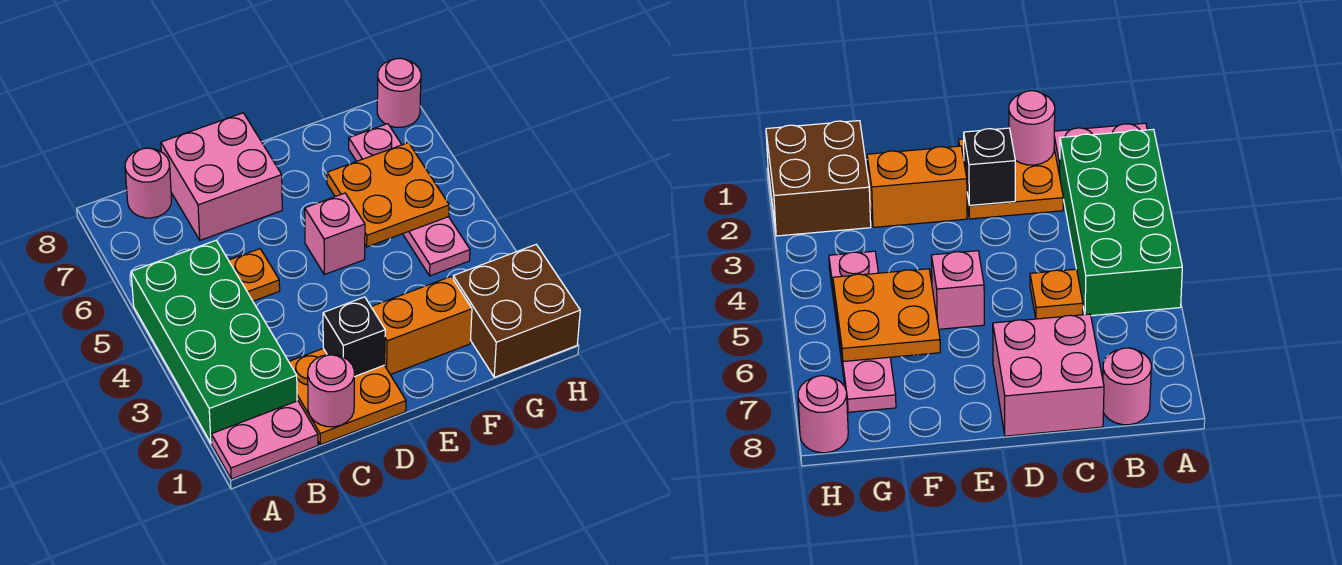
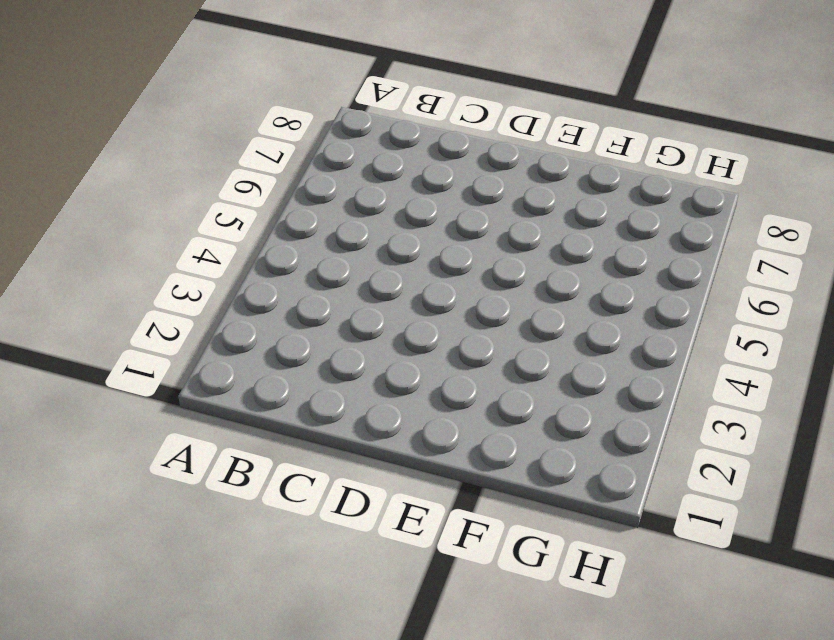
none -> pink 1x2 plate [211,401,318,479]
none -> green 2x4 brick [131,240,297,443]
none -> pink 1x1 round brick [125,148,172,218]

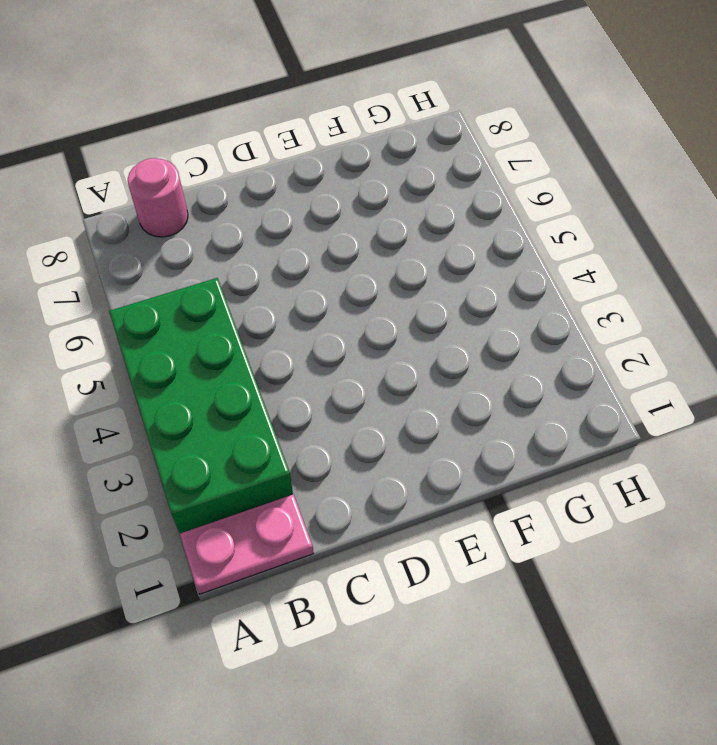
none -> orange 2x2 plate [289,348,406,445]
none -> orange 1x1 plate [229,249,280,301]
none -> pink 2x2 brick [161,113,282,240]

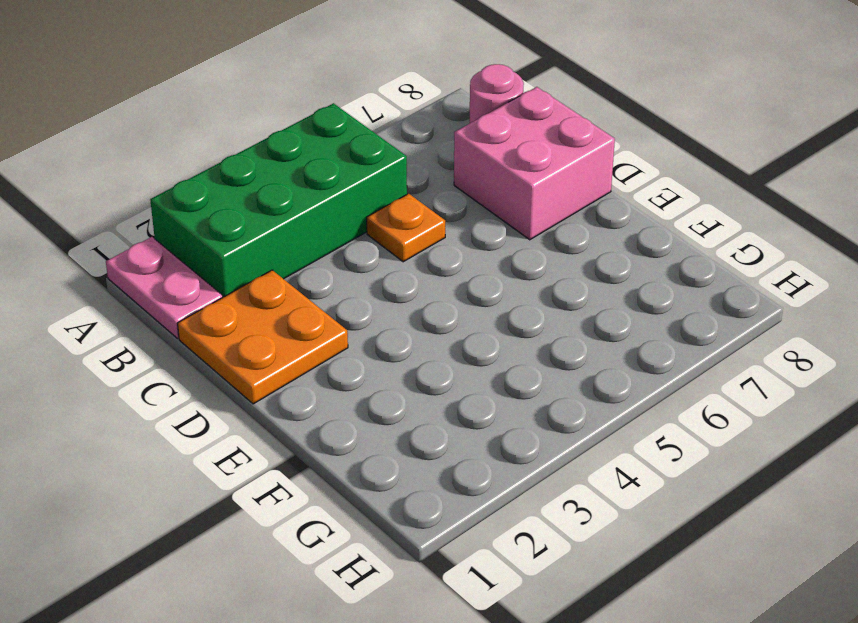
none -> orange 1x2 brick [371,277,472,375]
none -> pink 1x1 brick [305,193,365,275]
none -> brown 2x2 brick [453,245,580,377]

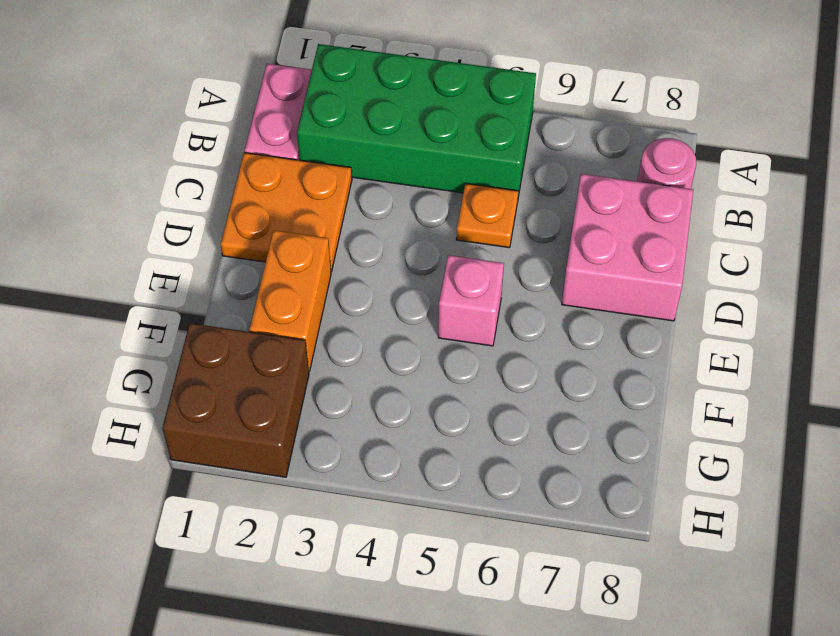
none -> pink 1x4 plate [349,124,470,276]
none -> pink 1x1 round brick [377,58,421,127]
none -> pink 1x1 round brick [308,355,354,427]

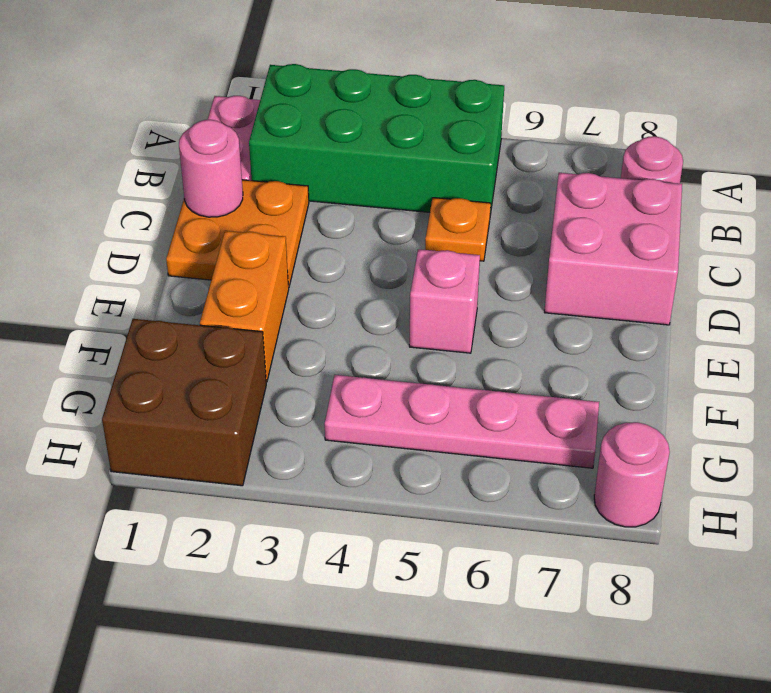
none -> black 1x1 brick [323,297,385,377]
none -> orange 2x2 plate [327,143,449,247]

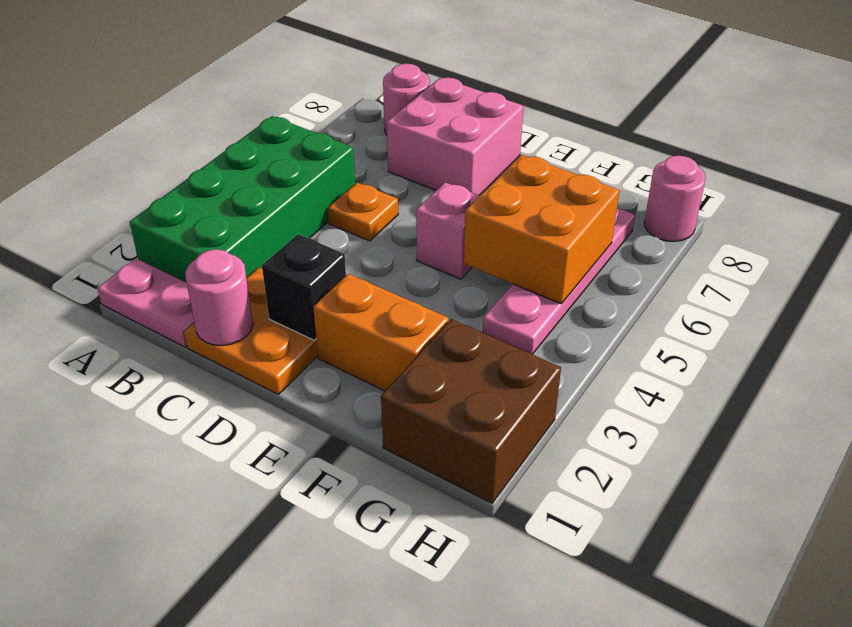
orange 2x2 brick [464,155,620,304] -> orange 2x2 plate [327,143,449,247]

